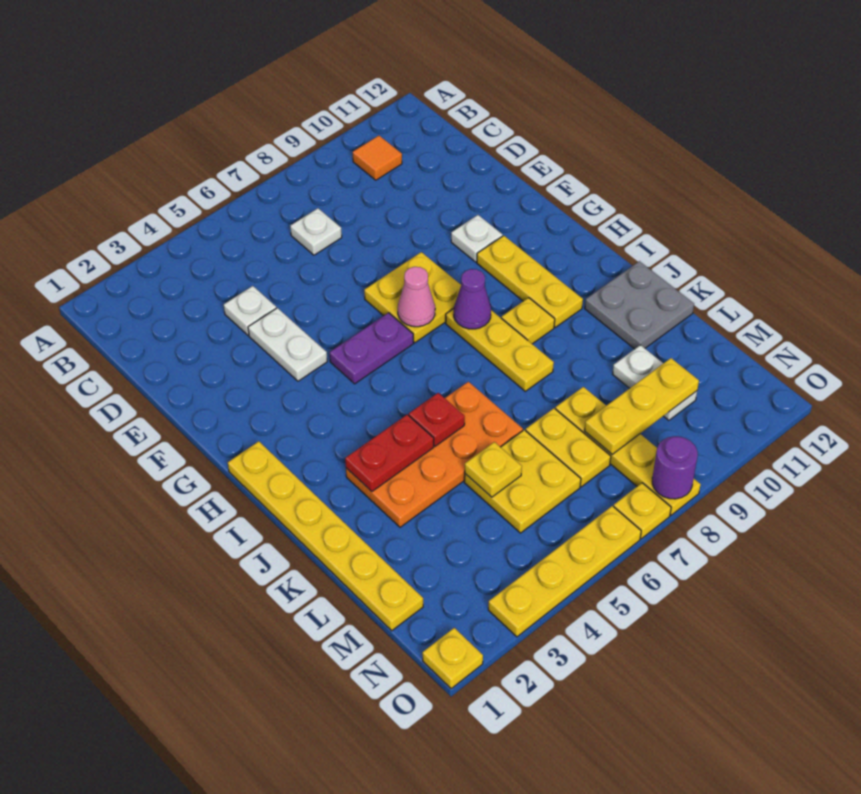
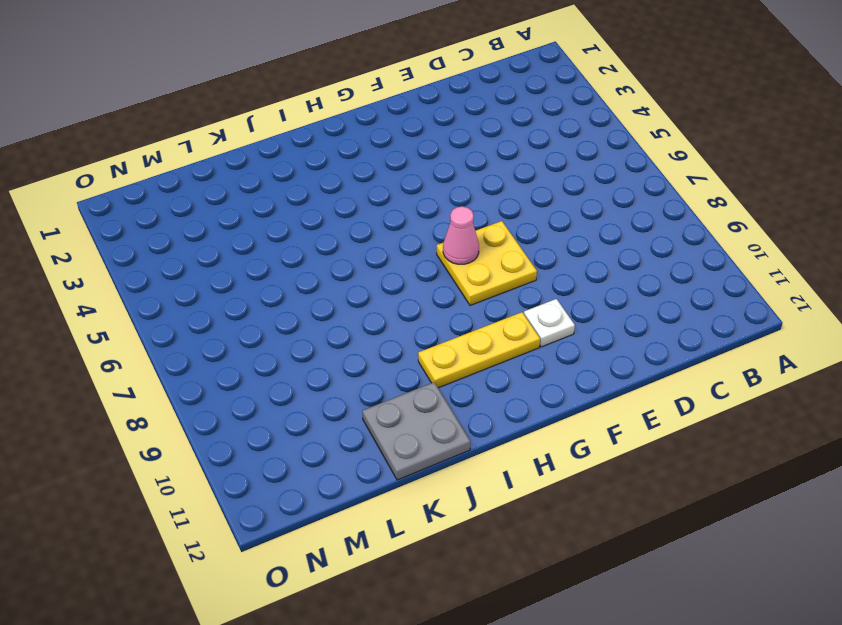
none -> orange 1x1 tile [353,136,402,180]
none -> white 1x1 plate [290,208,342,255]
none -> white 1x1 plate [224,286,276,335]

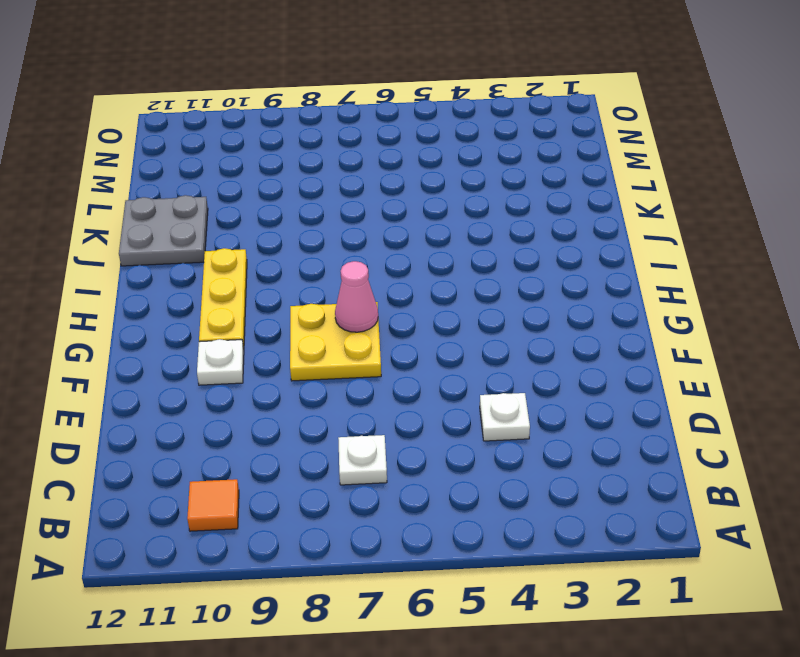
none -> white 1x2 plate [248,308,327,381]
none -> purple 1x2 plate [329,313,414,384]
none -> yellow 1x6 plate [228,441,423,631]

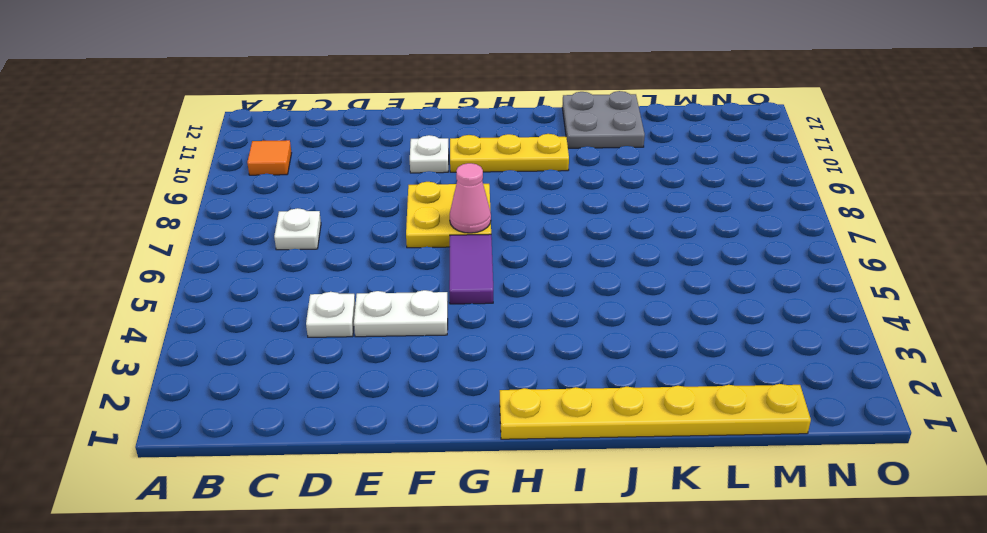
purple 1x2 tile [449,234,493,304] -> purple 1x2 plate [329,313,414,384]
none -> yellow 1x3 plate [446,309,554,391]
none -> yellow 1x1 plate [501,298,555,344]
none -> orange 2x4 plate [346,382,523,527]

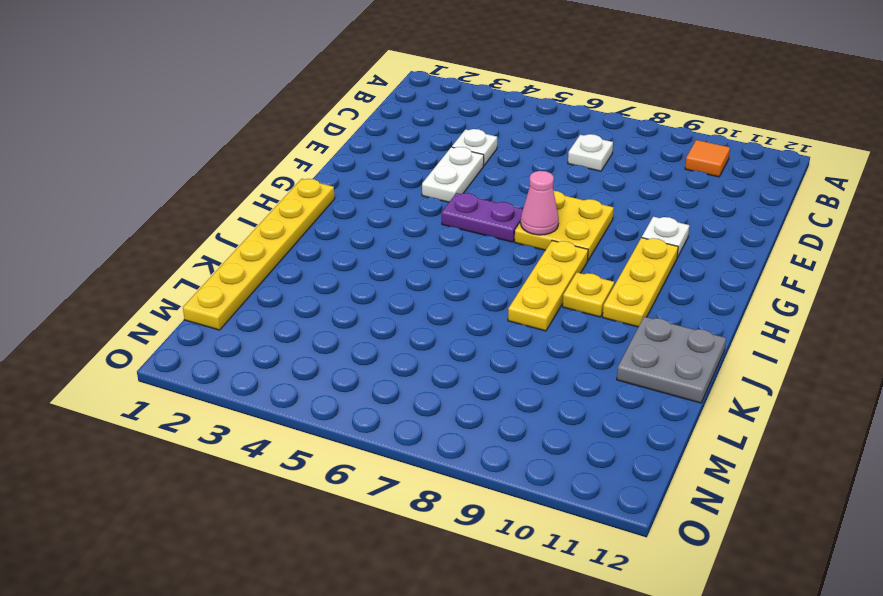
none -> orange 2x4 plate [346,382,523,527]
none -> yellow 2x2 plate [464,430,581,533]
none -> yellow 1x2 plate [526,408,611,487]

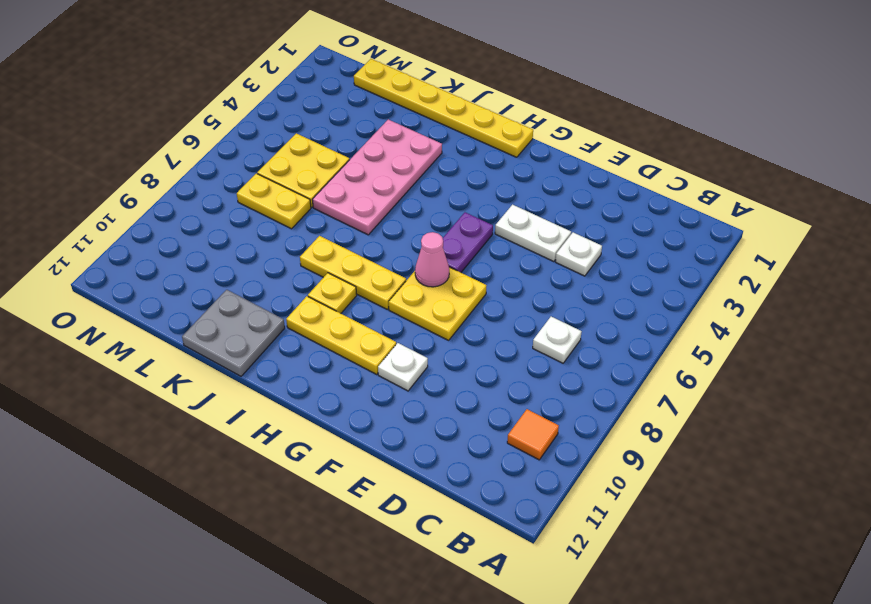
pink 2x4 plate [312,119,442,235] -> orange 2x4 plate [346,382,523,527]
none -> yellow 1x4 plate [555,387,701,515]
none -> white 1x2 plate [613,345,697,420]
none -> yellow 1x1 plate [422,628,483,689]

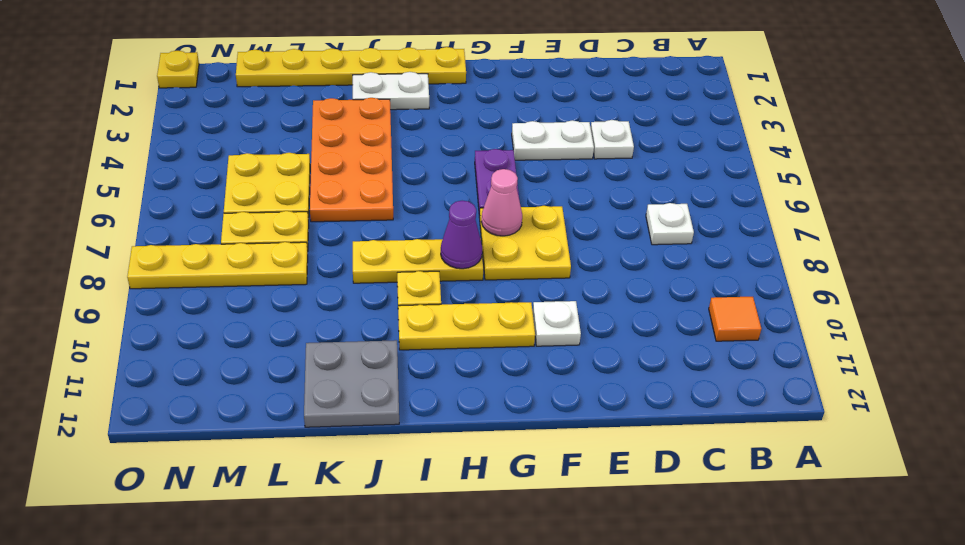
white 1x2 plate [353,72,429,110] -> white 1x2 plate moved to [613,345,697,420]
none -> yellow 1x4 plate [488,506,641,637]
none -> yellow 1x1 plate [614,483,671,539]
none -> red 1x2 plate [345,414,434,491]

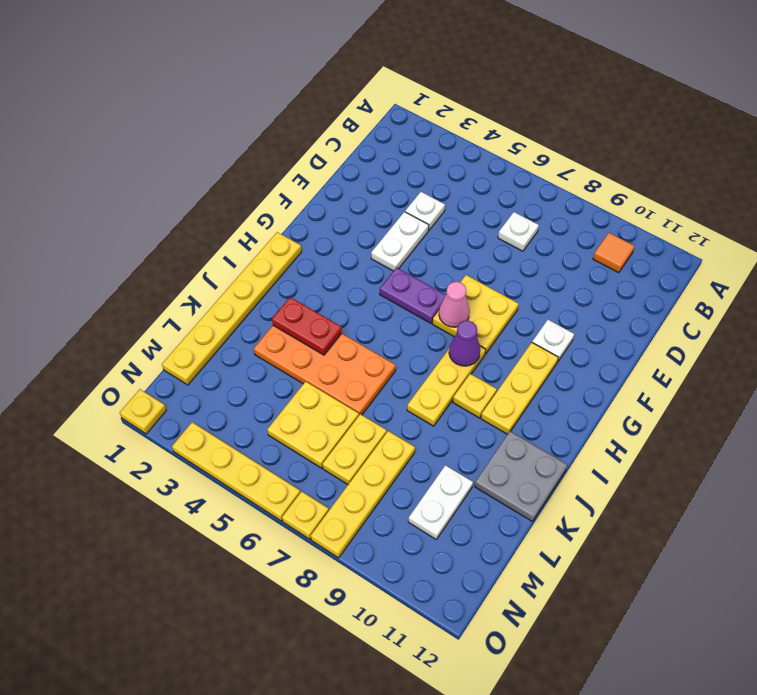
none -> red 1x1 plate [409,393,465,446]
none -> yellow 1x1 plate [465,442,522,497]
none -> yellow 1x3 plate [584,358,699,454]

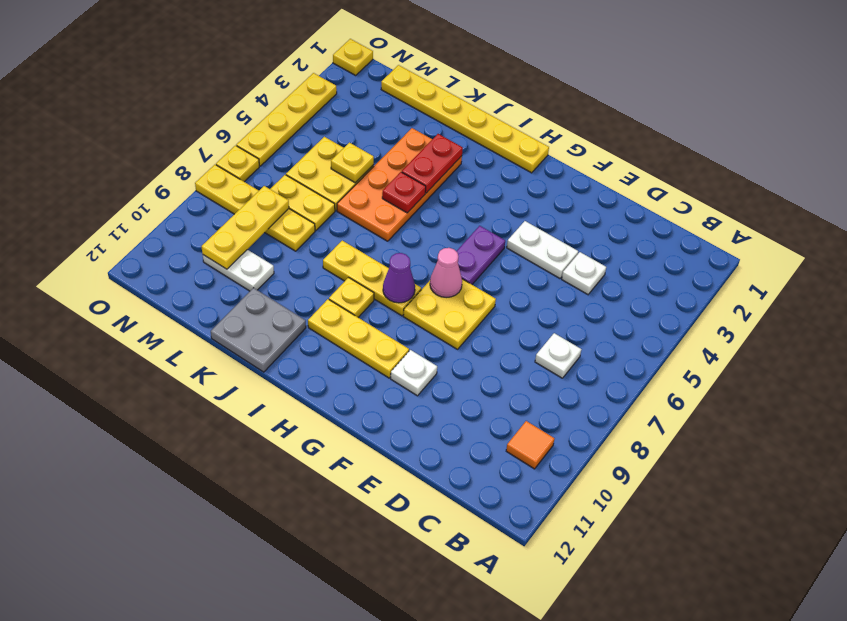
none -> purple 1x1 round brick [652,436,698,499]

